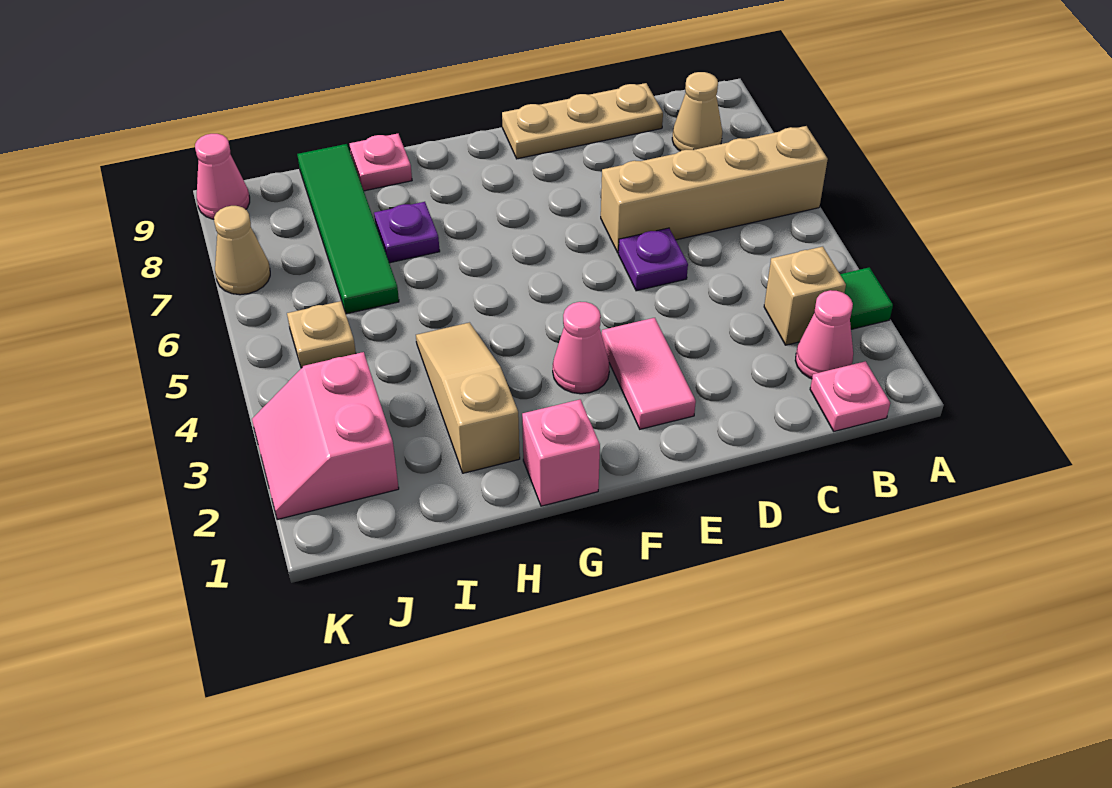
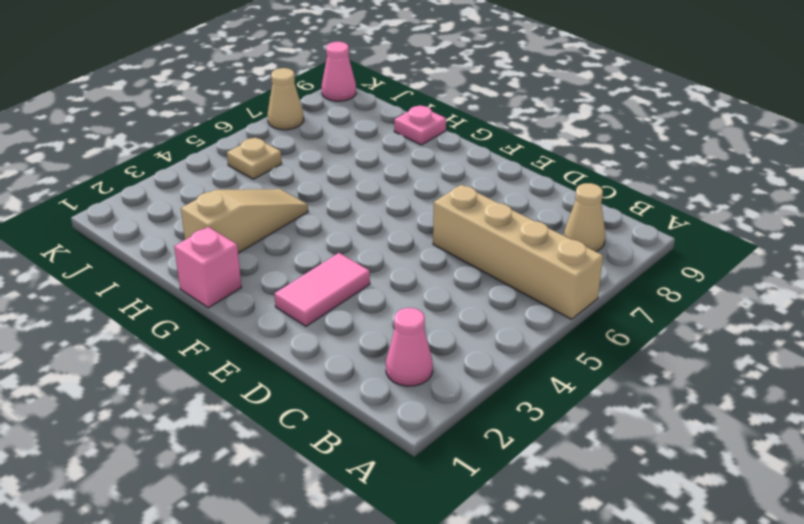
none -> green 1x1 tile [840,267,893,329]
none -> pink 1x1 plate [810,361,890,431]
none -> tan 1x1 brick [764,247,846,345]

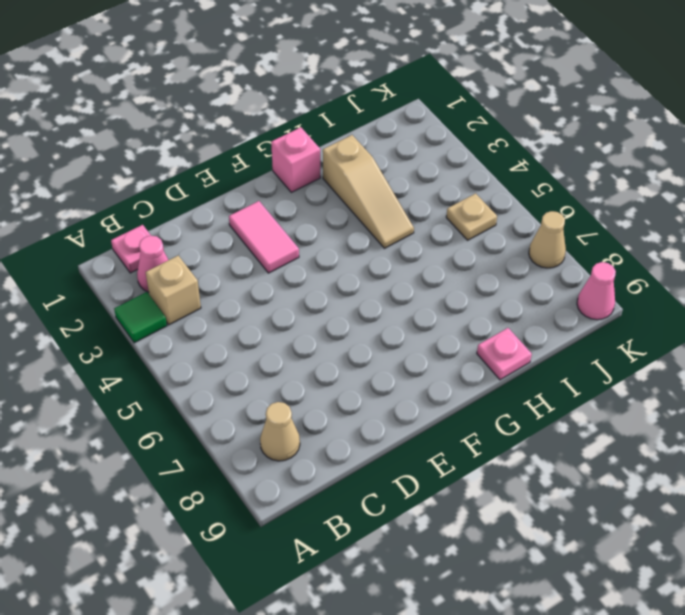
none -> tan 1x4 brick [601,126,828,253]
none -> tan 1x3 plate [502,83,663,159]
none -> purple 1x1 plate [618,228,688,291]

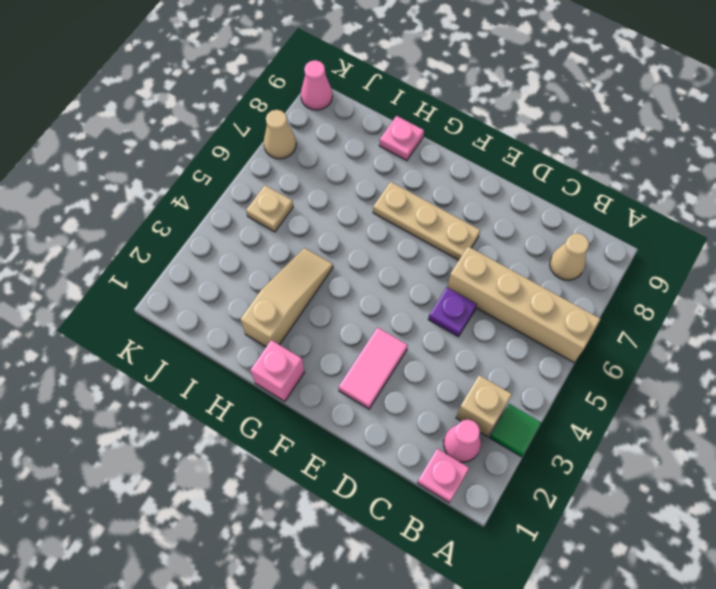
tan 1x3 plate [373,182,480,260] -> tan 1x3 plate moved to [502,83,663,159]
none -> pink 1x1 cone [553,302,610,394]
none -> purple 1x1 plate [374,202,440,263]
none -> green 1x4 tile [297,144,399,314]

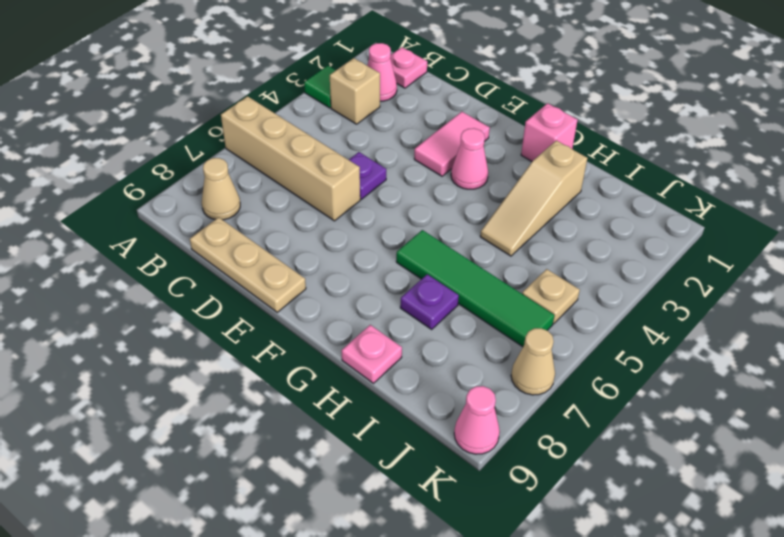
green 1x4 tile [396,230,554,347] -> green 1x4 tile turned to [297,144,399,314]
none -> pink 2x2 slope [252,352,399,520]

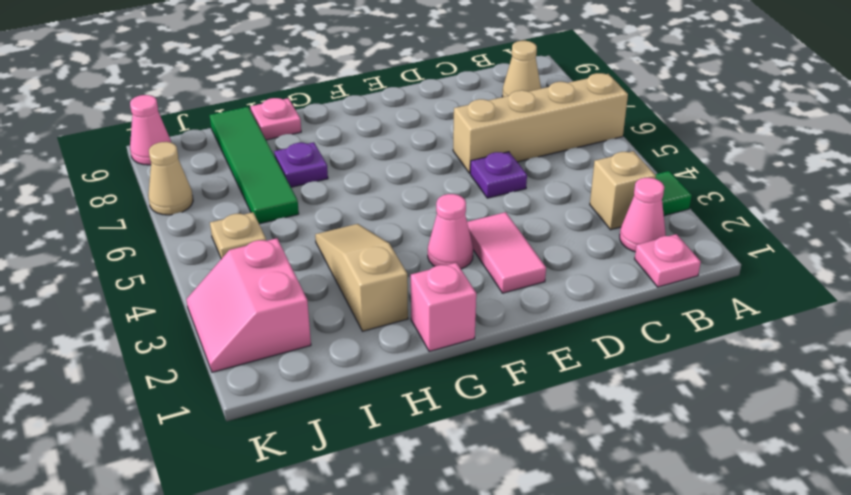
none -> tan 1x3 plate [502,83,663,159]

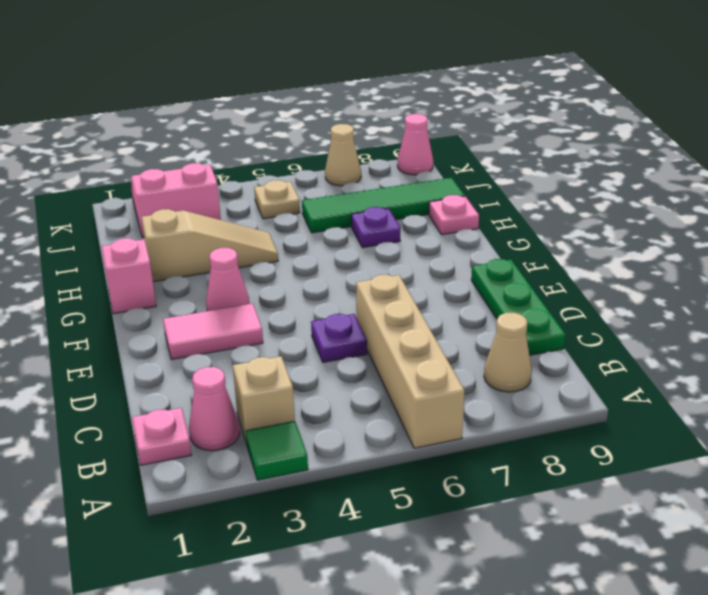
green 1x3 plate [471,259,566,355] -> tan 1x3 plate [502,83,663,159]

